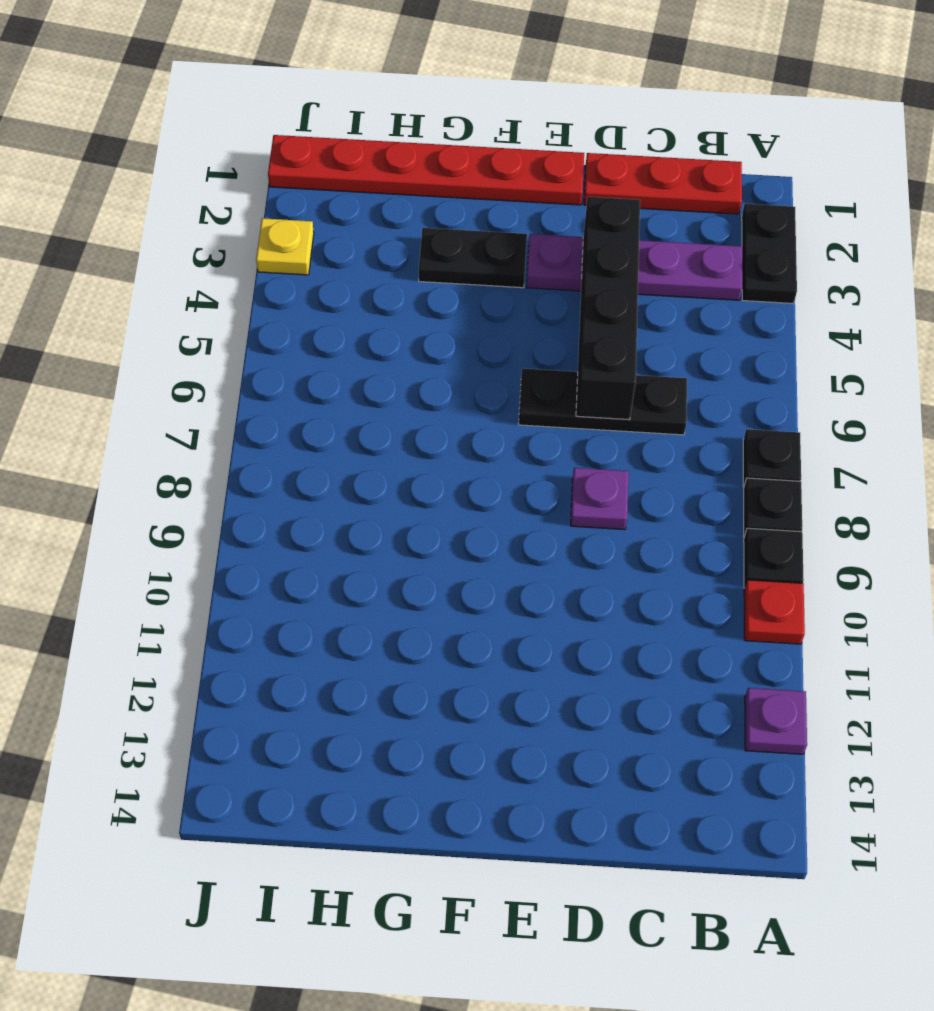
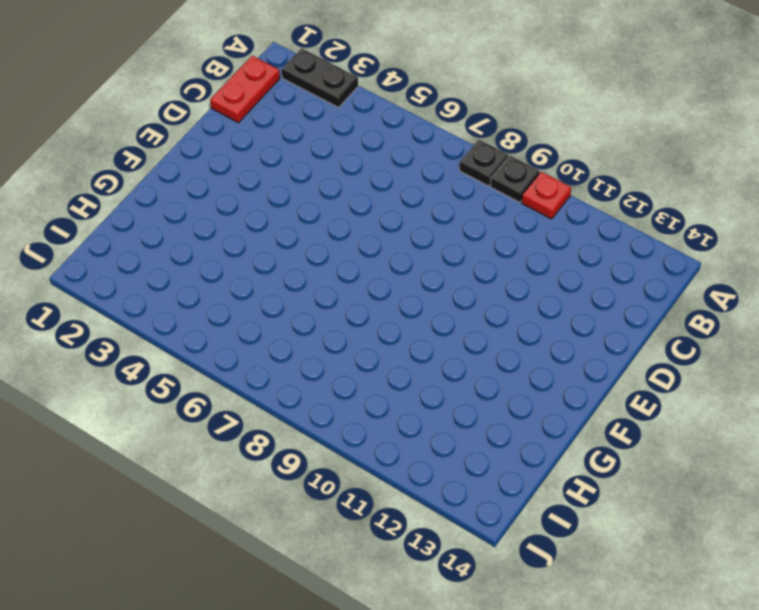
red 1x2 plate [210,56,280,123] -> red 1x3 plate [584,153,742,214]
none -> black 1x1 plate [743,429,801,487]
none -> purple 1x1 plate [745,688,807,754]
none -> purple 1x4 plate [526,234,742,300]

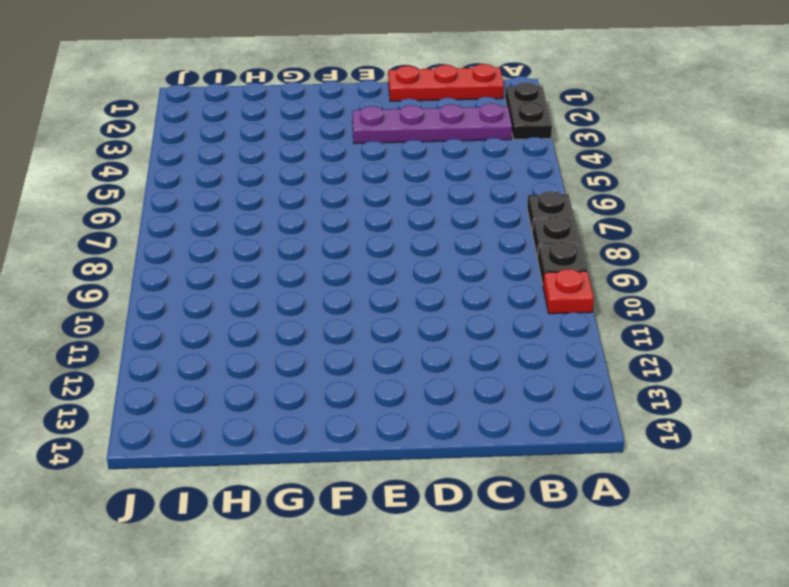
none -> purple 1x1 plate [745,688,807,754]
none -> black 1x3 plate [519,368,687,435]
none -> purple 1x1 plate [571,468,629,530]

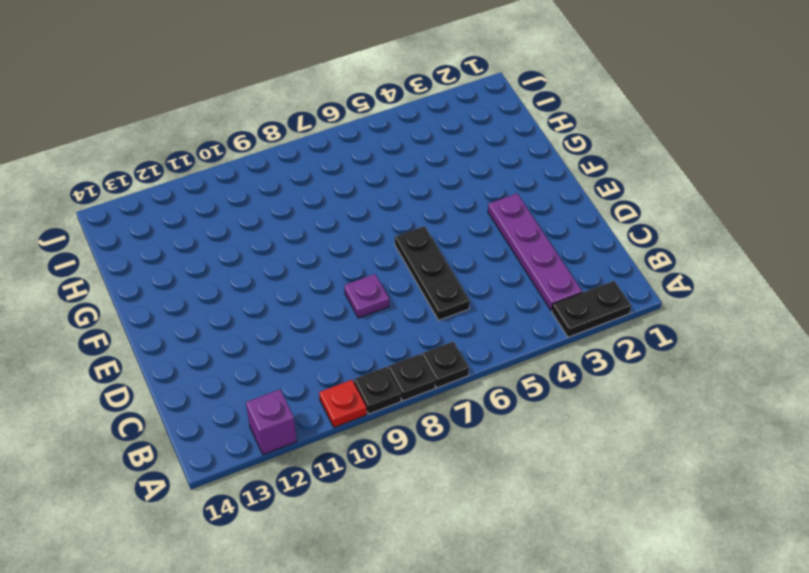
purple 1x1 brick [246,390,297,455] -> purple 1x1 plate [745,688,807,754]
none -> red 1x3 plate [584,153,742,214]
none -> red 1x6 plate [268,135,584,205]
none -> black 1x2 plate [419,228,527,288]

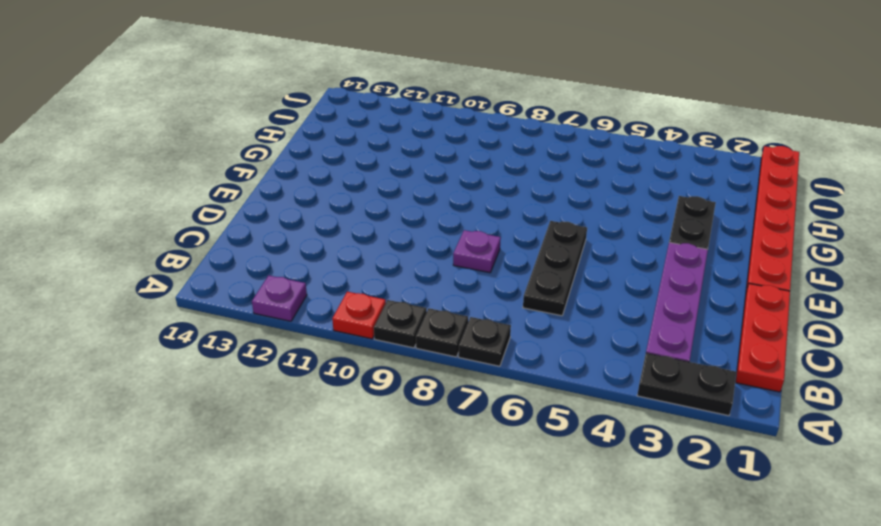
none -> yellow 1x1 plate [256,218,314,275]
none -> black 1x4 brick [576,197,640,420]

